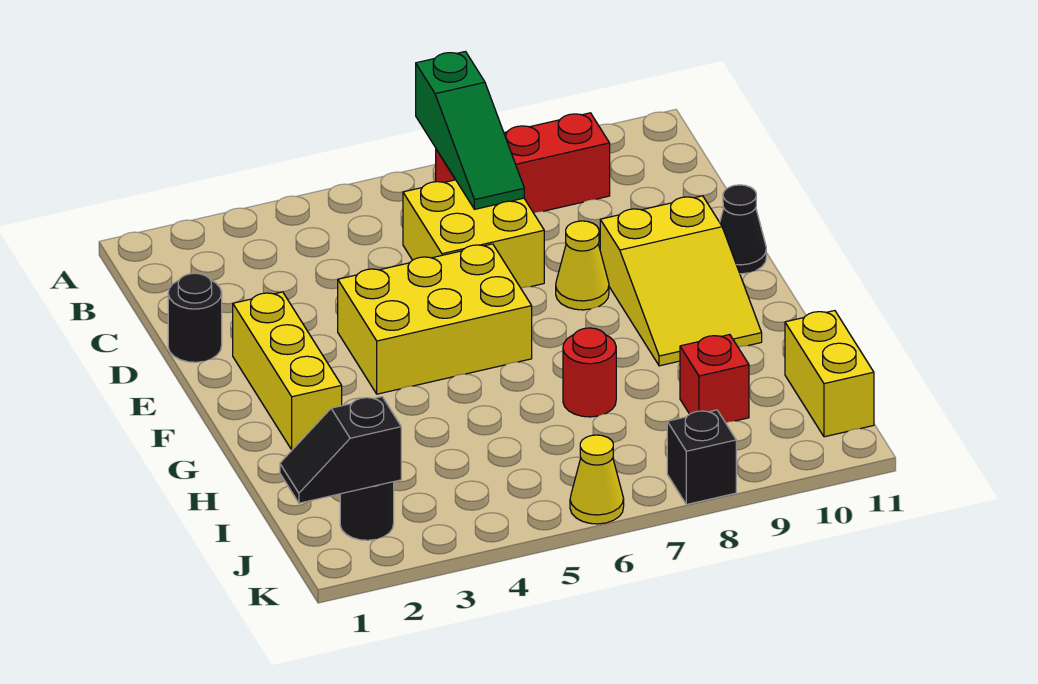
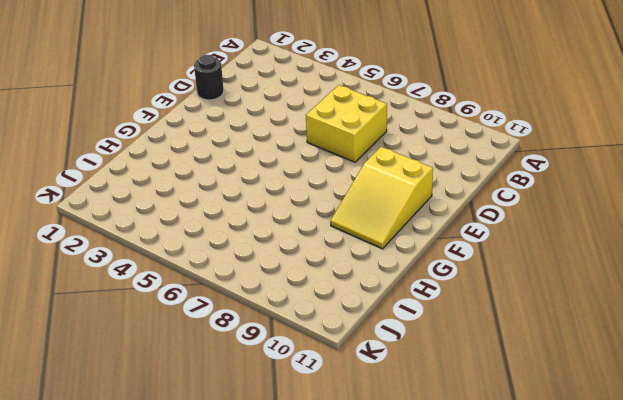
none -> red 1x3 brick [436,113,610,213]
none -> yellow 1x3 brick [233,292,342,450]
none -> yellow 2x3 brick [338,244,532,394]

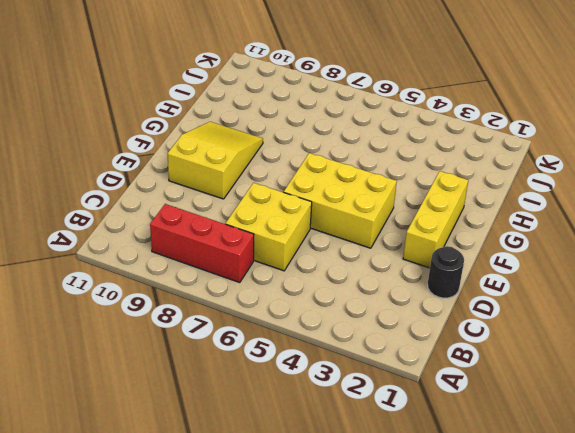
none -> yellow 1x1 cone [556,221,609,310]
none -> black 1x1 cone [720,185,766,274]
none -> red 1x1 round brick [563,328,616,417]

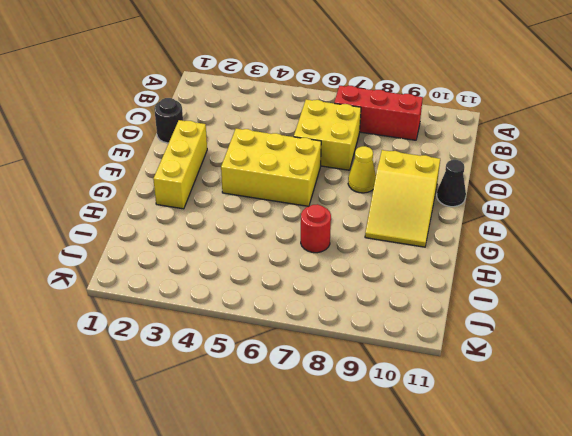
none -> red 1x1 brick [680,335,749,423]
none -> yellow 1x2 brick [785,311,874,437]
none -> black 1x1 round brick [340,482,394,540]

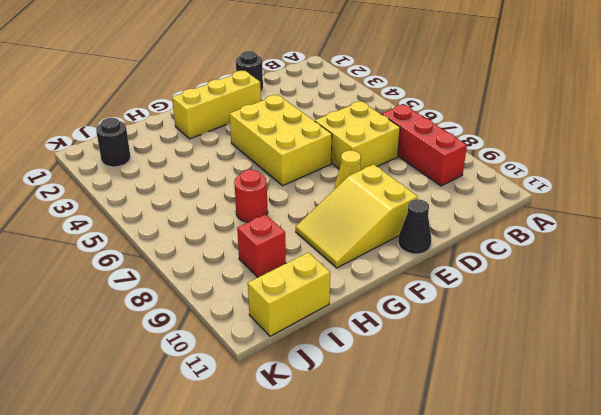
none -> yellow 1x1 cone [570,435,624,524]
none -> black 1x1 brick [667,410,736,504]
none -> green 1x3 slope [416,52,524,209]

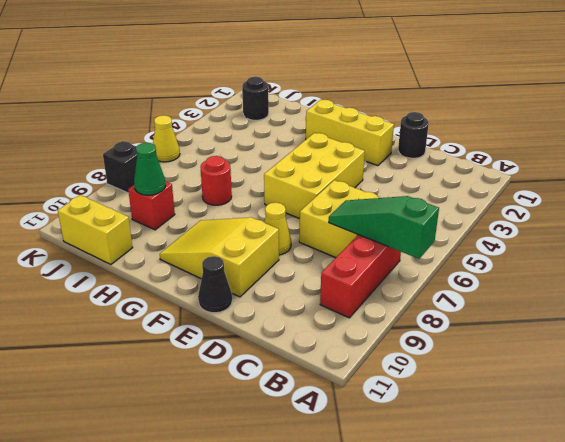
green 1x1 cone [134,143,166,195] -> none
none -> black 1x2 slope [280,397,401,503]

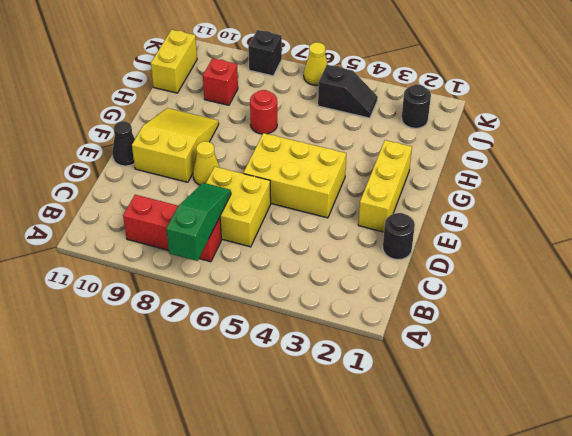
black 1x2 slope [318,65,378,118] -> black 1x2 slope moved to [280,397,401,503]

